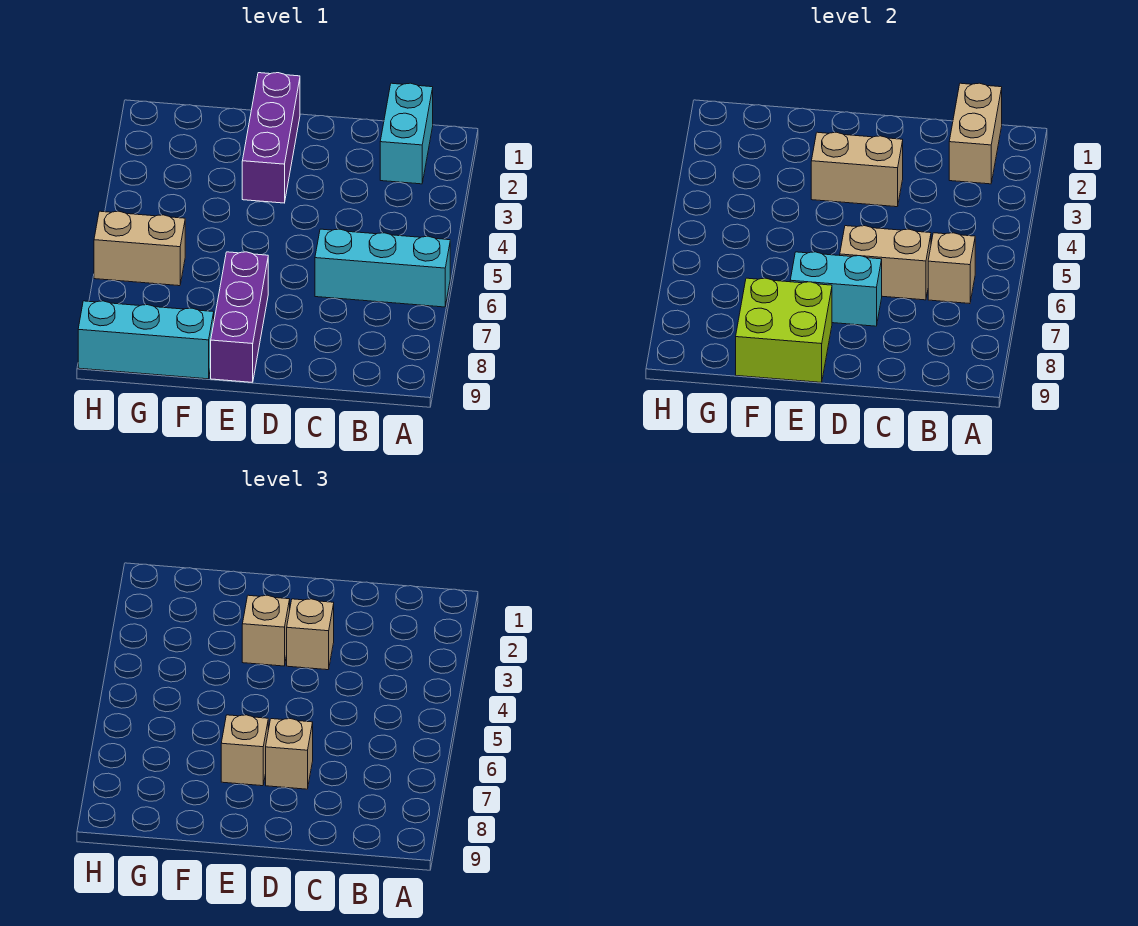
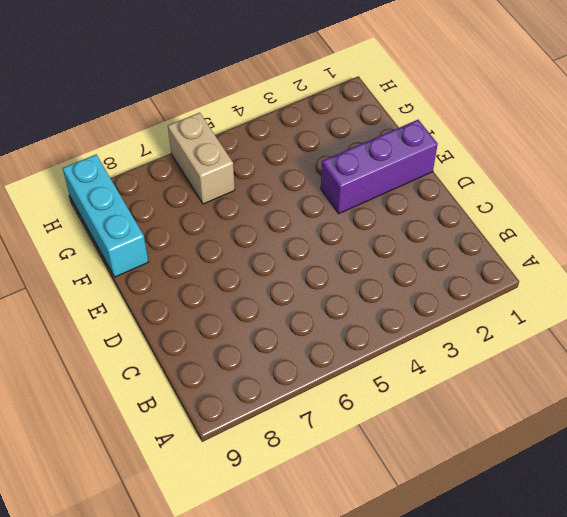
none -> cyan 1x3 brick [315,229,450,307]
none -> cyan 1x2 brick [380,83,433,184]
none -> purple 1x3 brick [211,252,268,382]

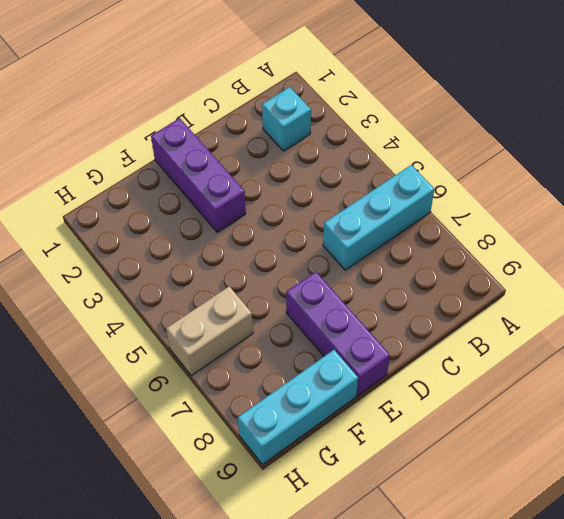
cyan 1x1 brick [262,87,311,151] -> cyan 1x2 brick [380,83,433,184]
none -> tan 1x2 brick [949,83,1002,184]
none -> tan 1x1 brick [928,233,975,304]
none -> tan 1x2 brick [840,226,931,300]

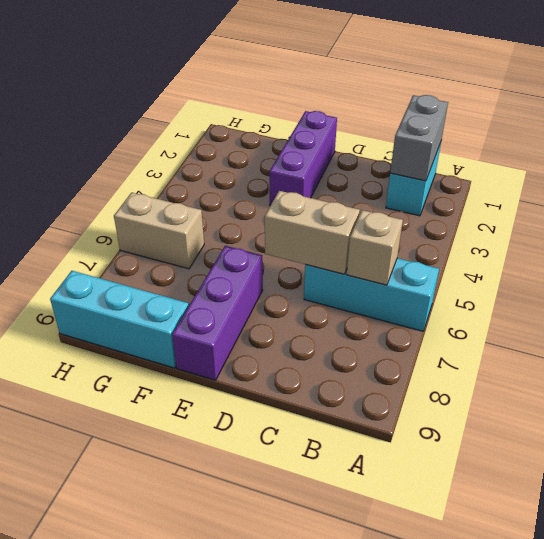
grey 1x2 brick [390,95,448,181] -> tan 1x2 brick [949,83,1002,184]
none -> tan 1x2 brick [811,132,903,207]
none -> cyan 1x2 brick [790,252,882,326]
none -> lime 2x2 brick [736,278,832,382]

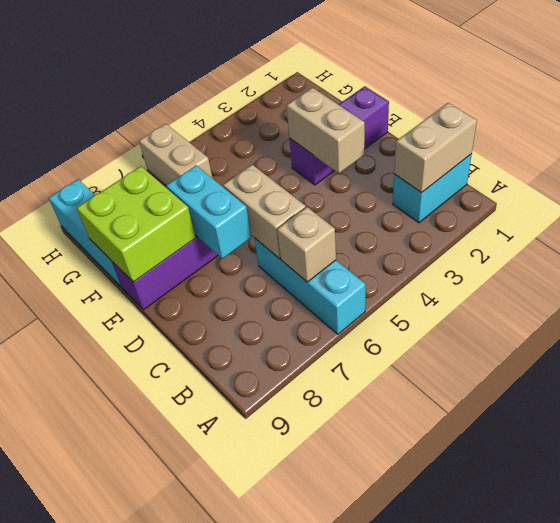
none -> tan 1x1 brick [287,599,334,670]
none -> tan 1x1 brick [266,719,313,789]
none -> tan 1x1 brick [242,595,290,666]

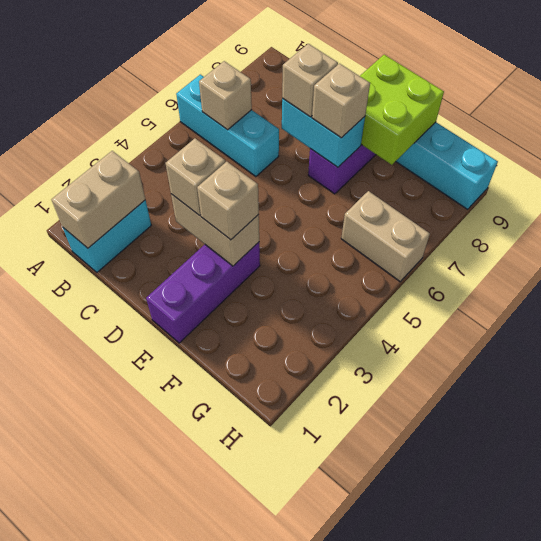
none -> tan 1x2 brick [840,226,931,300]

